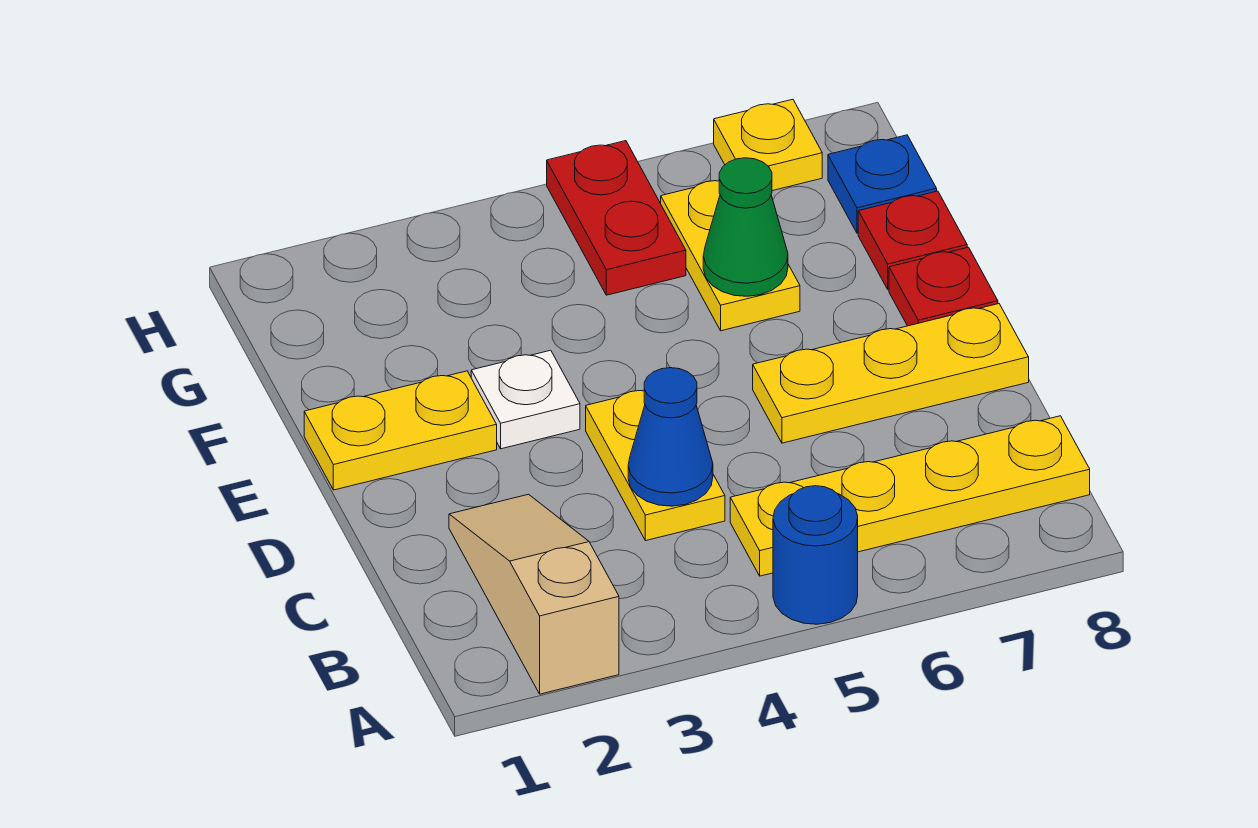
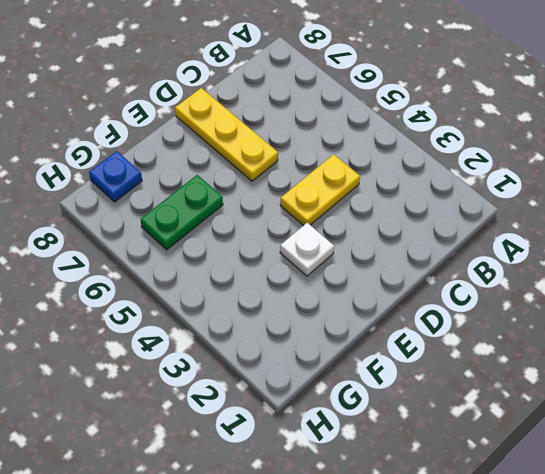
green 1x2 plate [141,175,223,250] -> yellow 1x2 plate [661,181,800,331]
none -> tan 1x3 slope [449,494,619,694]
none -> blue 1x1 round brick [773,486,858,624]
none -> yellow 1x4 plate [730,416,1090,576]

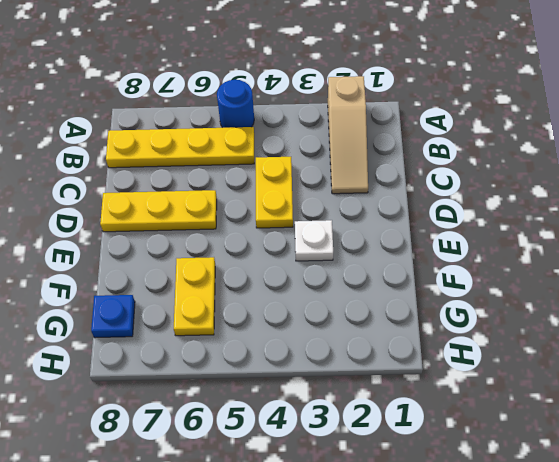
none -> yellow 1x2 plate [304,371,497,490]
none -> red 1x1 plate [889,247,998,326]
none -> red 1x1 plate [858,191,967,290]

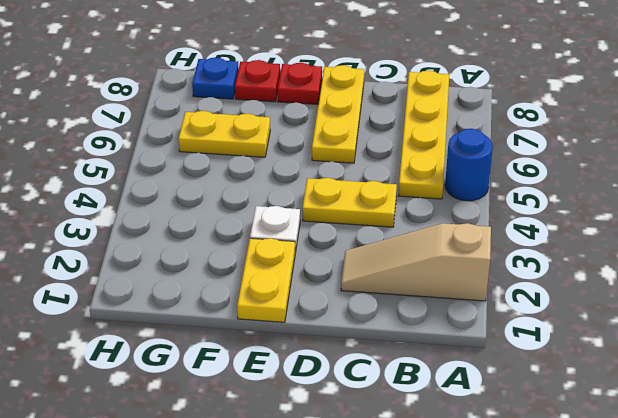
none -> red 1x2 plate [547,141,686,295]
none -> yellow 1x1 plate [714,99,822,191]
none -> blue 1x1 cone [628,368,713,506]

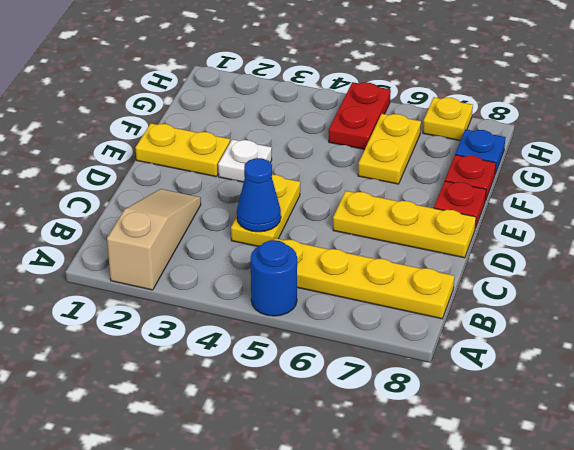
none -> green 1x1 cone [703,158,788,296]

